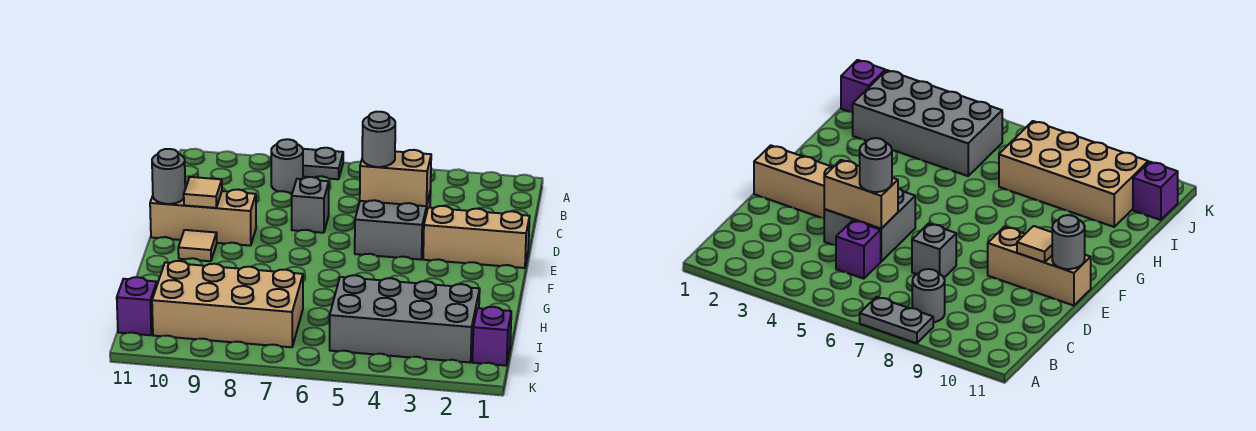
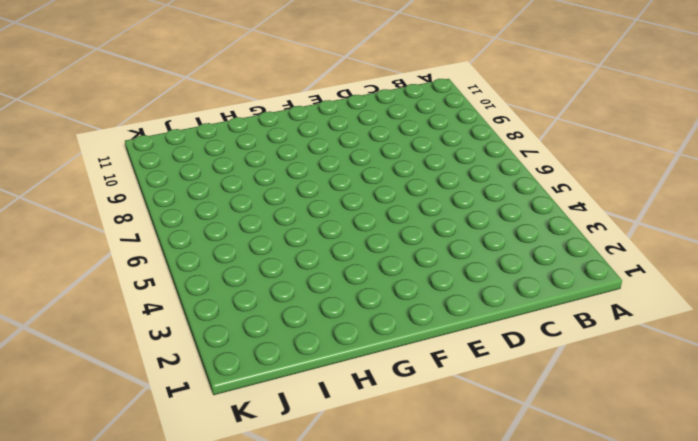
none -> grey 1x2 plate [303,148,343,179]
none -> grey 1x1 round brick [271,139,303,193]
none -> purple 1x1 brick [836,220,881,279]

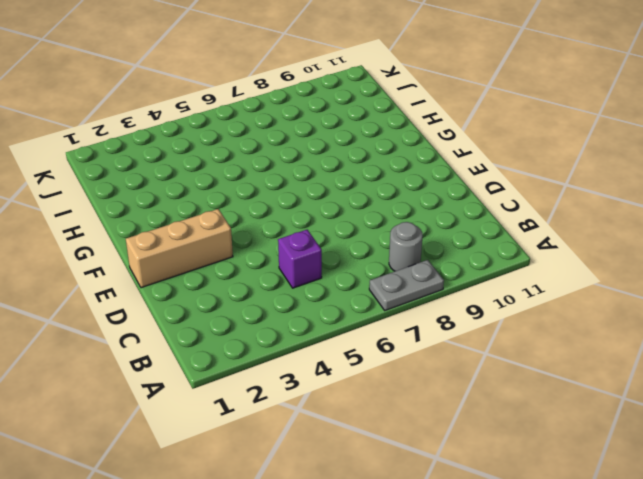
none -> grey 2x2 brick [355,190,431,259]
none -> grey 1x1 brick [292,177,329,233]
none -> tan 1x3 brick [150,190,256,246]

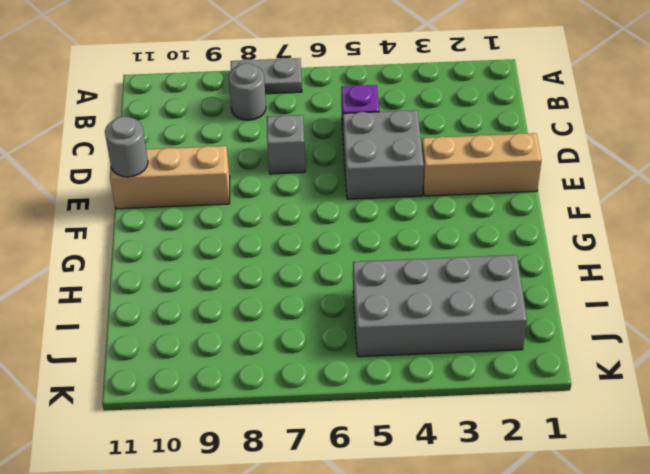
none -> tan 1x1 tile [178,230,217,261]
none -> tan 2x4 brick [152,261,303,347]
none -> purple 1x1 brick [472,307,511,366]

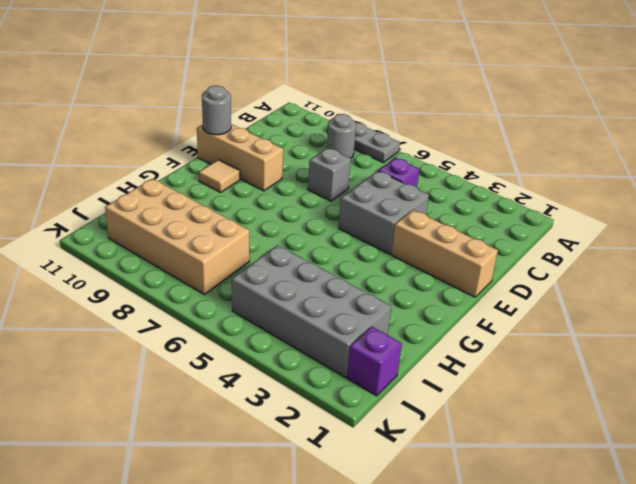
none -> purple 1x1 brick [117,277,157,335]
none -> tan 1x2 brick [360,150,431,206]
none -> tan 1x1 tile [184,177,222,208]

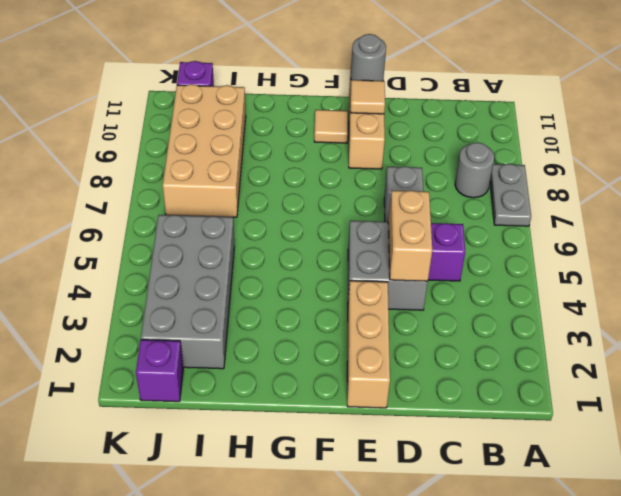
none -> grey 1x1 round brick [362,112,395,167]

